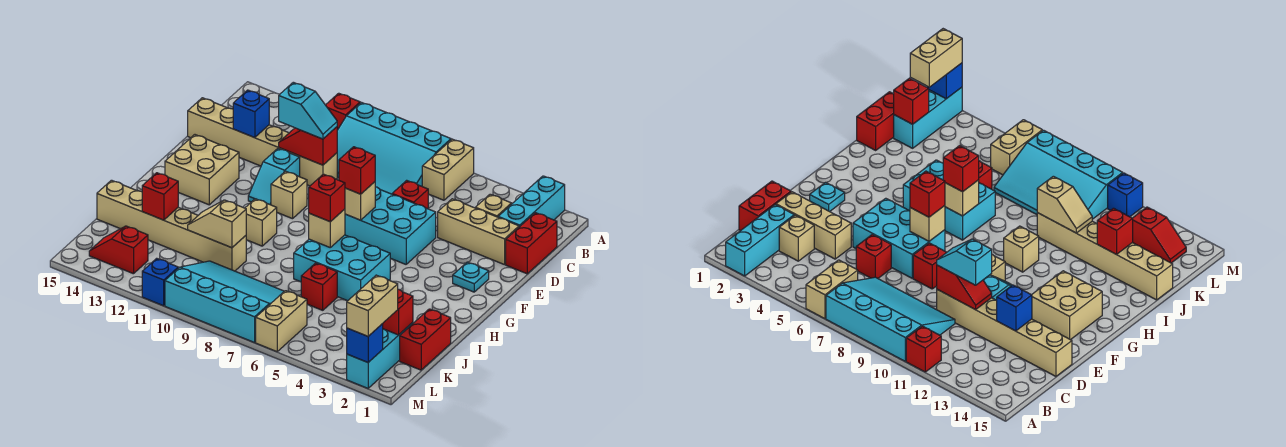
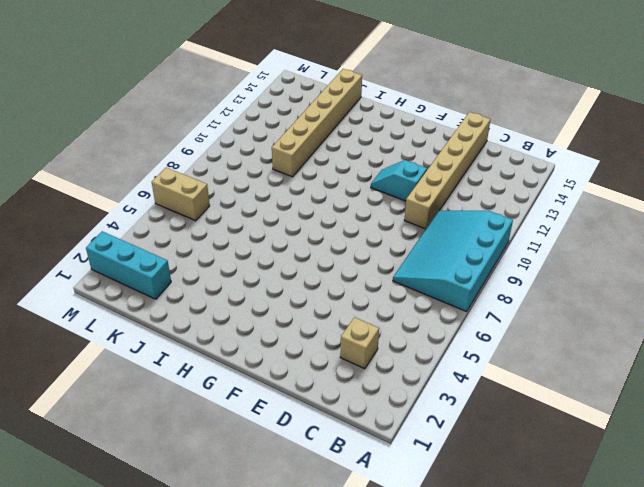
none -> cyan 1x3 brick [498,176,565,227]
none -> tan 1x2 brick [422,139,474,200]
none -> red 1x1 brick [326,93,360,130]
none -> red 1x2 brick [506,213,557,274]

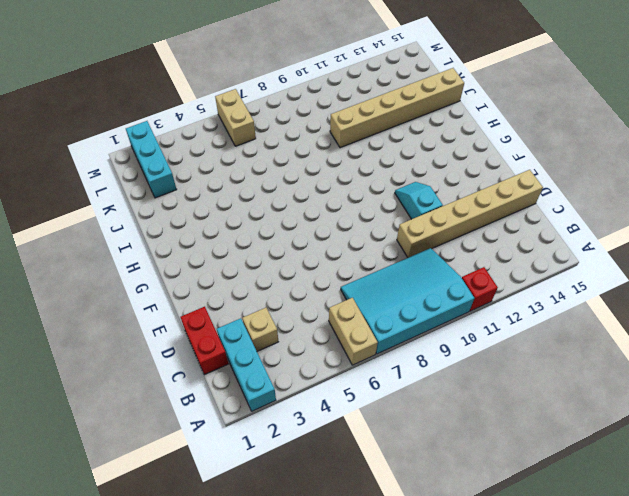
none -> tan 1x3 brick [438,199,519,265]
none -> red 1x1 brick [392,180,429,209]
none -> cyan 2x3 brick [345,187,436,264]
none -> red 1x1 brick [913,243,947,289]

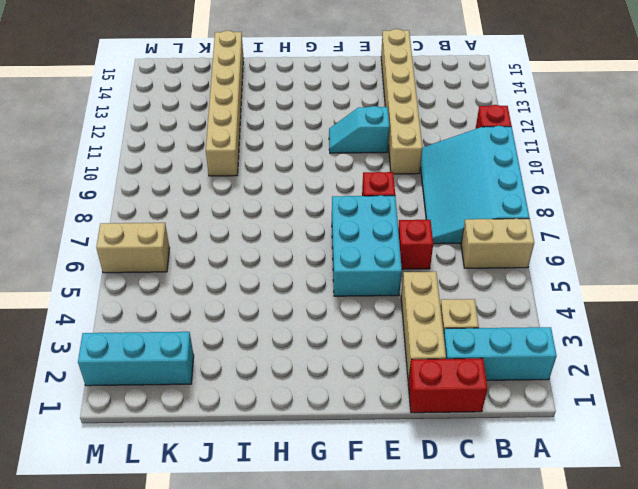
none -> cyan 1x1 plate [453,262,489,292]
none -> tan 1x1 brick [271,171,307,219]
none -> tan 2x2 brick [165,135,239,205]
none -> cyan 2x3 brick [294,235,390,301]

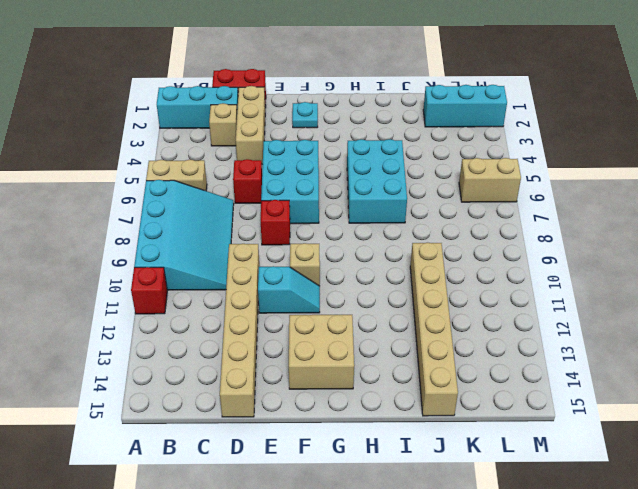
none -> tan 1x1 brick [245,199,277,246]
none -> red 1x2 brick [400,309,451,370]
none -> red 1x1 brick [301,263,337,310]
none -> cyan 3x4 slope [165,261,284,343]

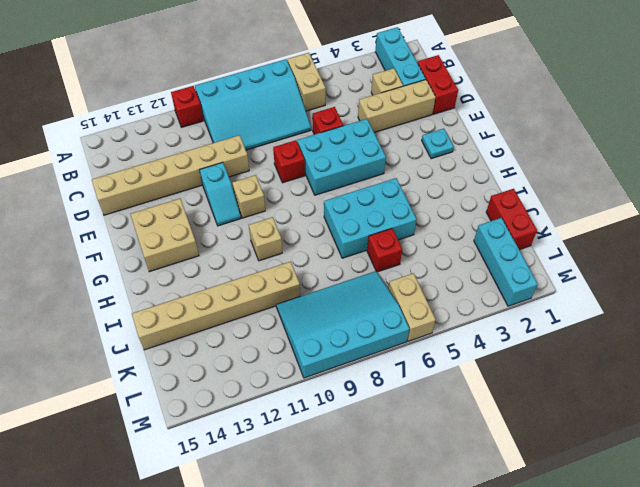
none -> red 1x2 slope [89,226,148,274]
none -> blue 1x1 brick [142,258,178,306]
none -> red 1x2 slope [279,127,337,165]
none -> blue 1x1 brick [233,90,269,138]

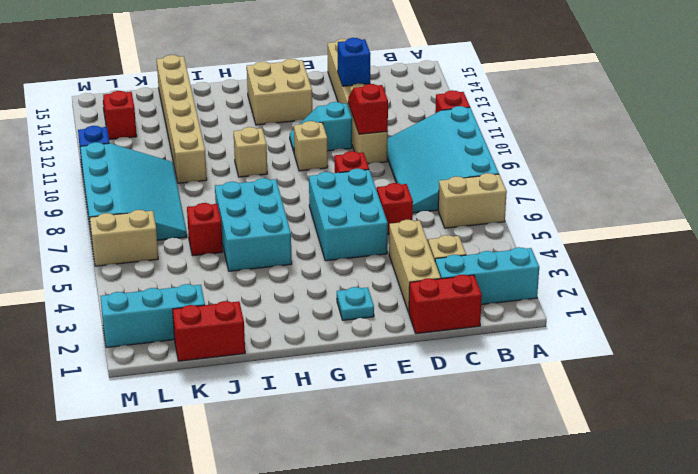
none -> tan 1x1 brick [345,182,375,220]
none -> tan 1x1 brick [309,209,345,247]
none -> tan 1x2 slope [188,200,246,248]
none -> red 1x1 brick [142,173,178,220]

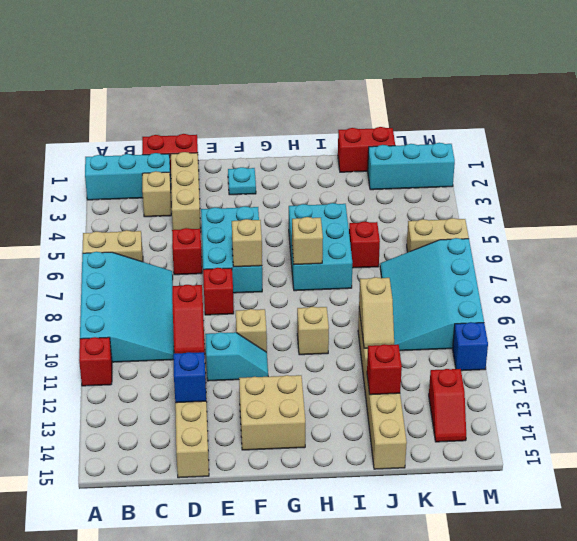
none -> red 1x1 brick [383,289,413,335]
none -> blue 1x1 brick [347,324,383,362]
none -> cyan 1x2 slope [279,82,337,139]
none -> red 1x1 brick [339,147,375,194]

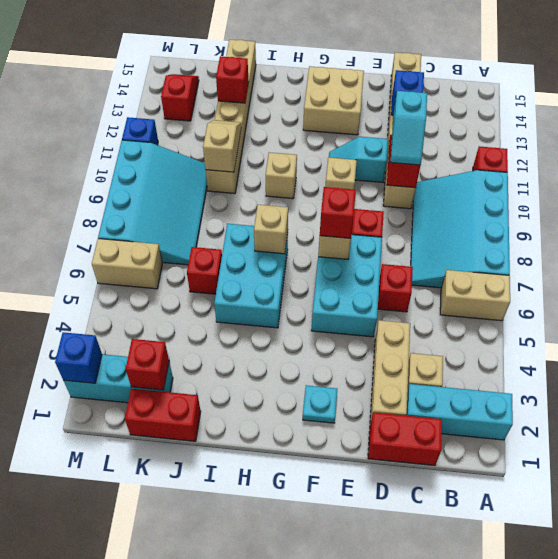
none -> red 1x1 brick [309,174,345,222]
none -> tan 1x2 brick [347,275,398,336]

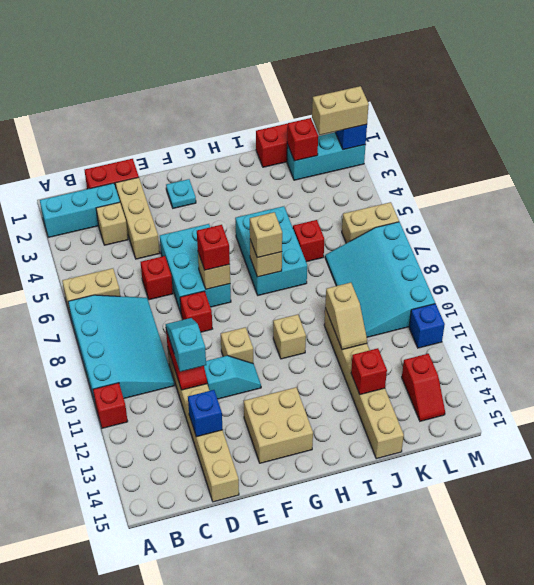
tan 1x1 brick [250,212,282,258] -> red 1x1 brick [309,174,345,222]

